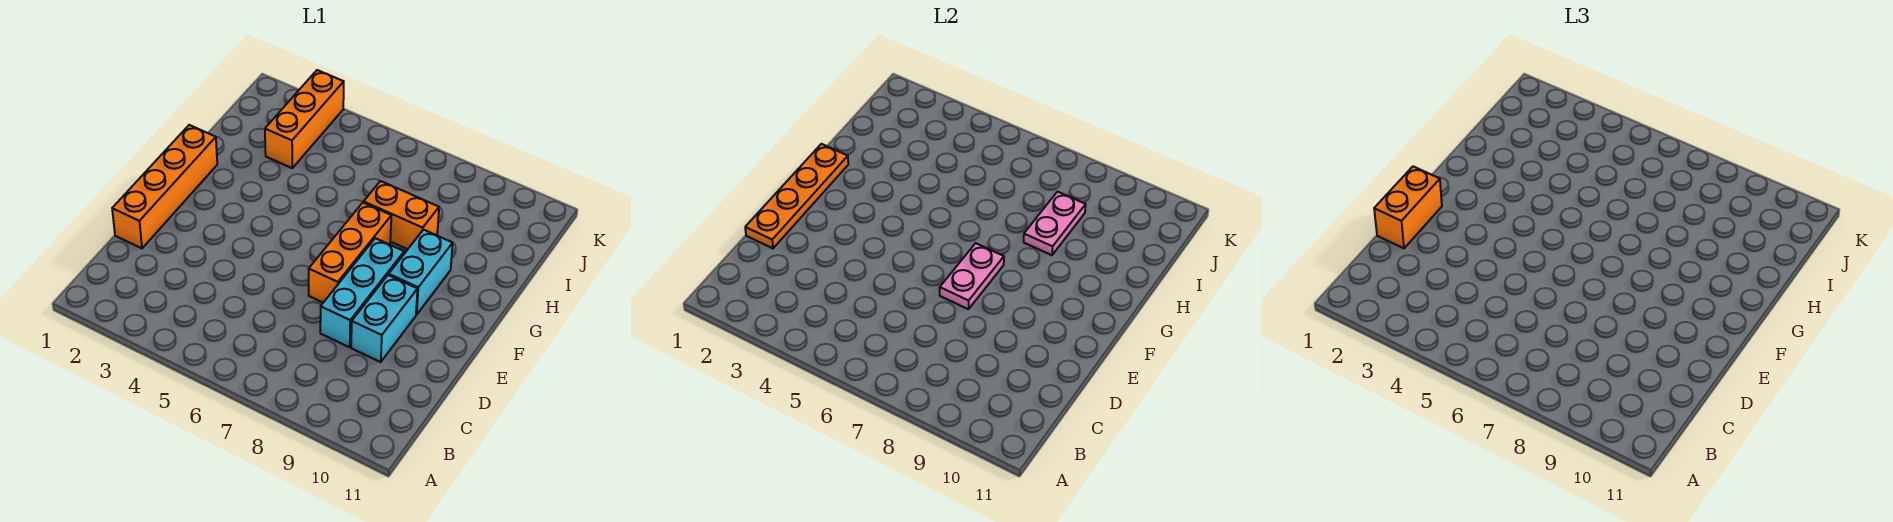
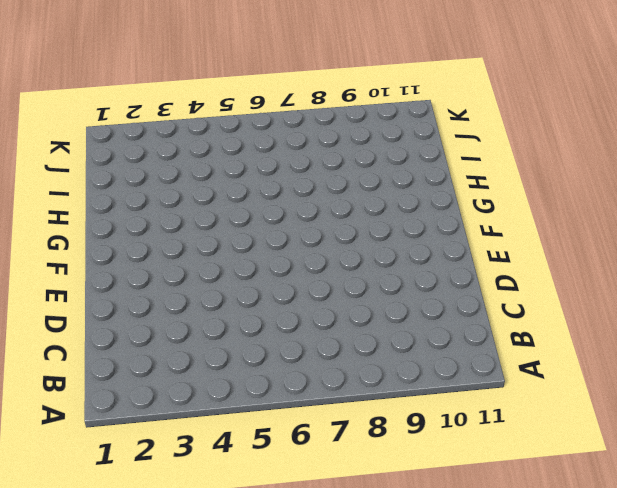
none -> orange 1x4 brick [112,125,217,248]
none -> cyan 1x3 brick [320,238,404,347]

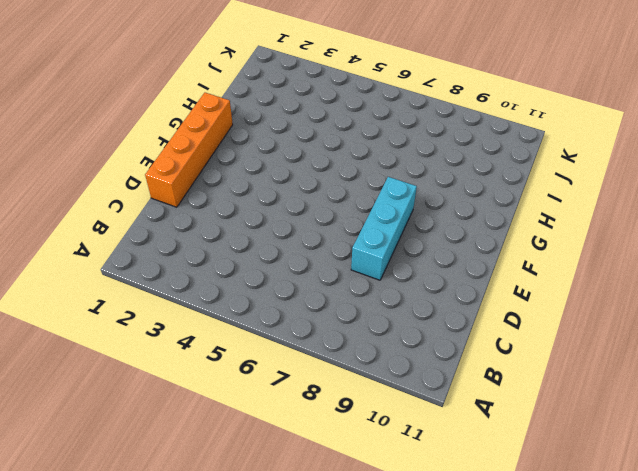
none -> cyan 1x2 brick [351,275,417,362]
none -> orange 1x3 brick [309,203,391,303]

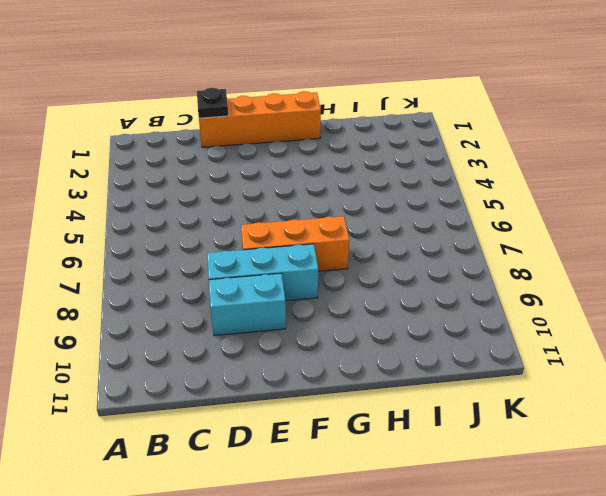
black 1x1 plate [197,88,228,118] -> orange 1x4 plate [745,144,848,248]
none -> cyan 1x2 brick [389,230,453,315]
none -> orange 1x2 brick [364,181,439,249]

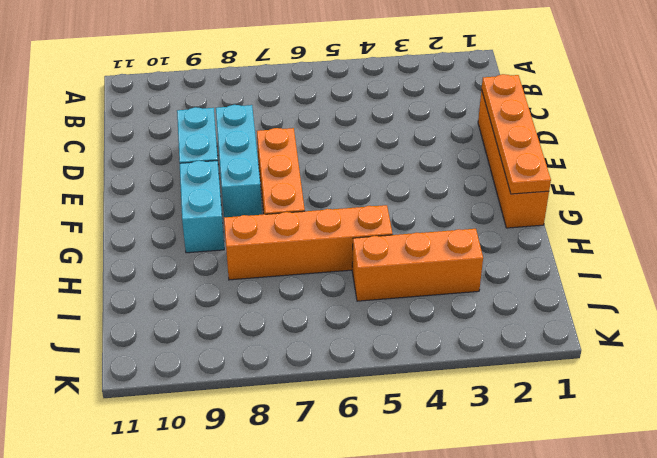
orange 1x4 brick [224,205,392,280] -> orange 1x2 brick [364,181,439,249]
orange 1x3 brick [352,229,483,301] -> orange 1x3 brick turned to [265,70,344,168]
none -> pink 1x2 plate [940,243,1004,309]
none -> pink 1x2 plate [1024,192,1086,255]

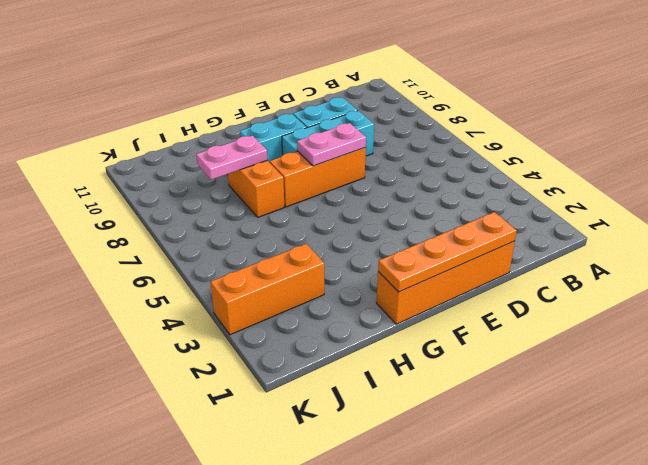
none -> orange 1x2 brick [1374,166,1442,248]

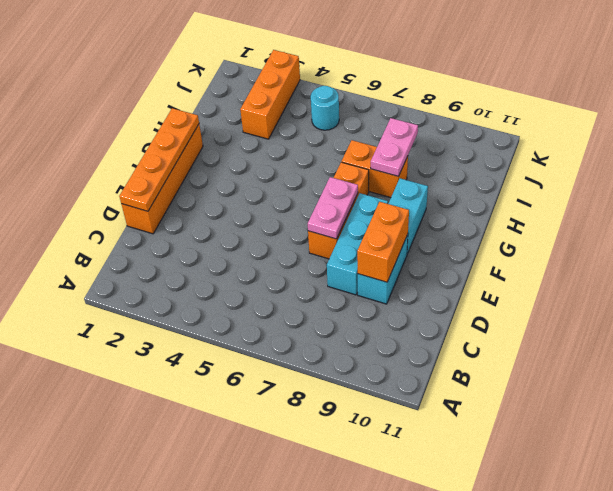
orange 1x2 brick [357,202,409,282] -> orange 1x2 brick moved to [1374,166,1442,248]
cyan 1x1 round brick [311,86,339,130] -> none

